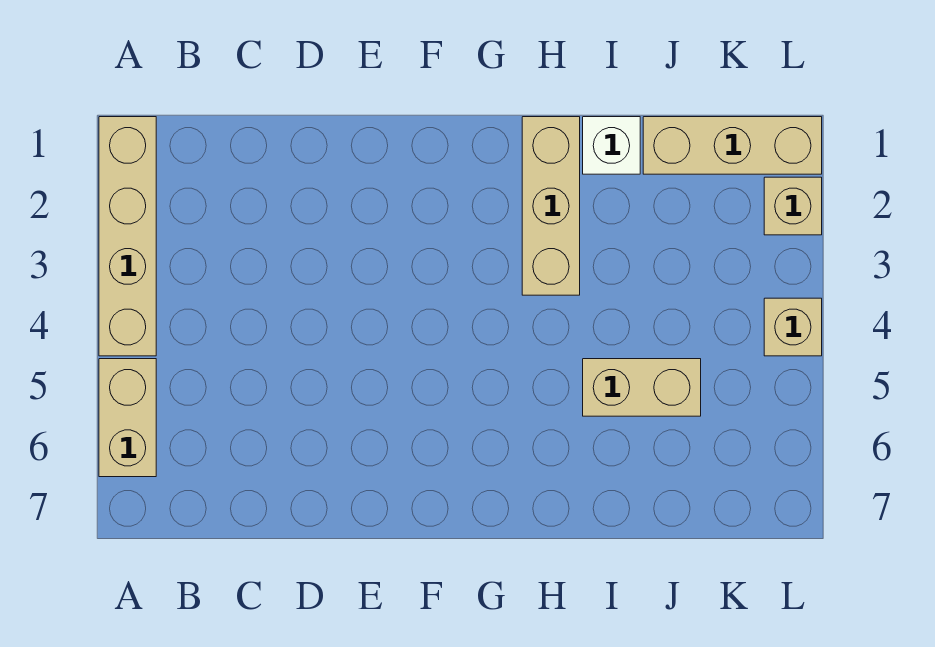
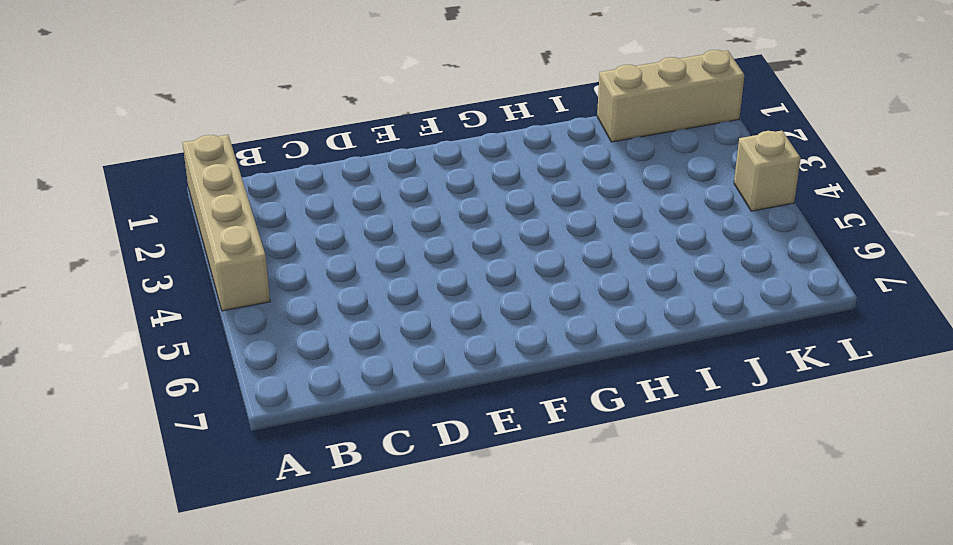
none -> tan 1x2 brick [99,359,156,477]
none -> tan 1x3 brick [522,117,580,295]

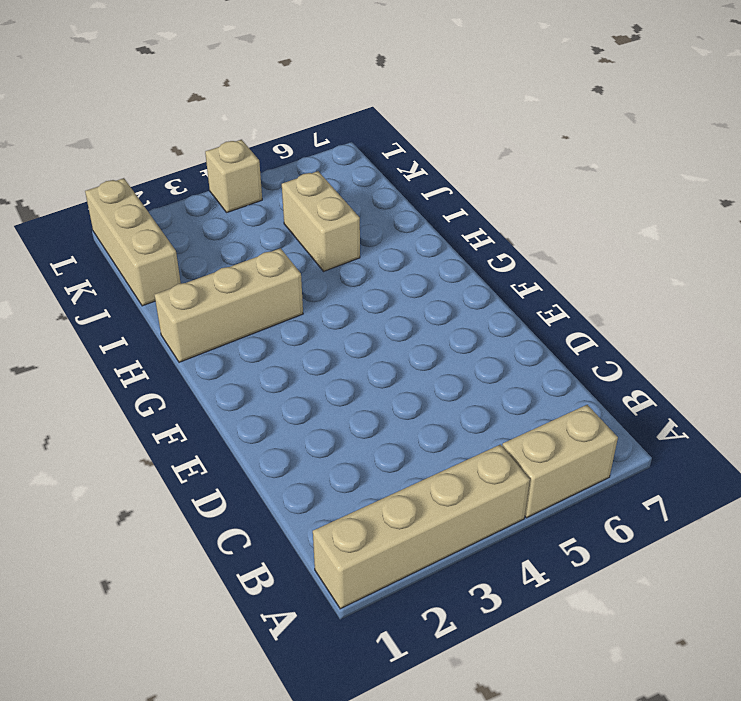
none -> white 1x1 brick [583,117,640,174]
none -> tan 1x1 brick [764,177,822,235]

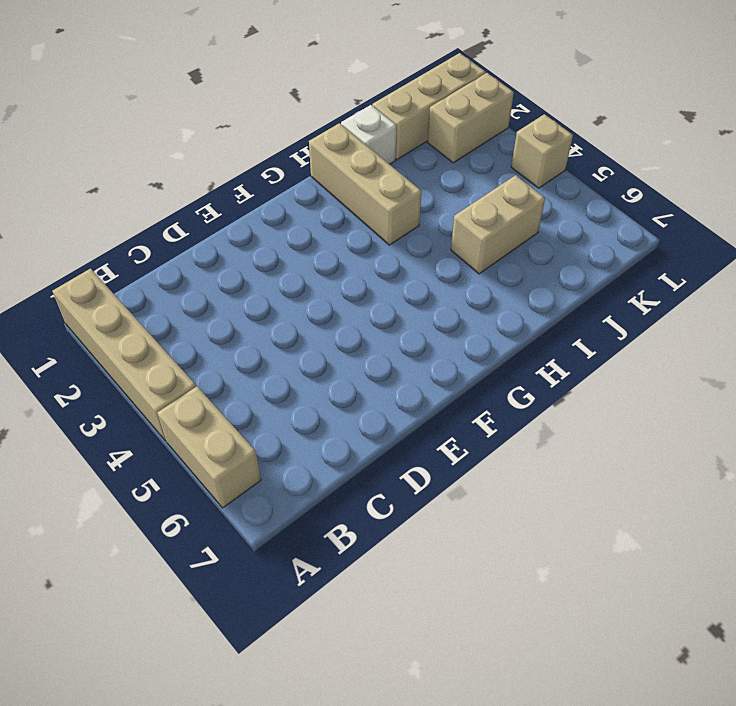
tan 1x2 brick [428,73,514,163] -> tan 1x1 brick [764,177,822,235]

